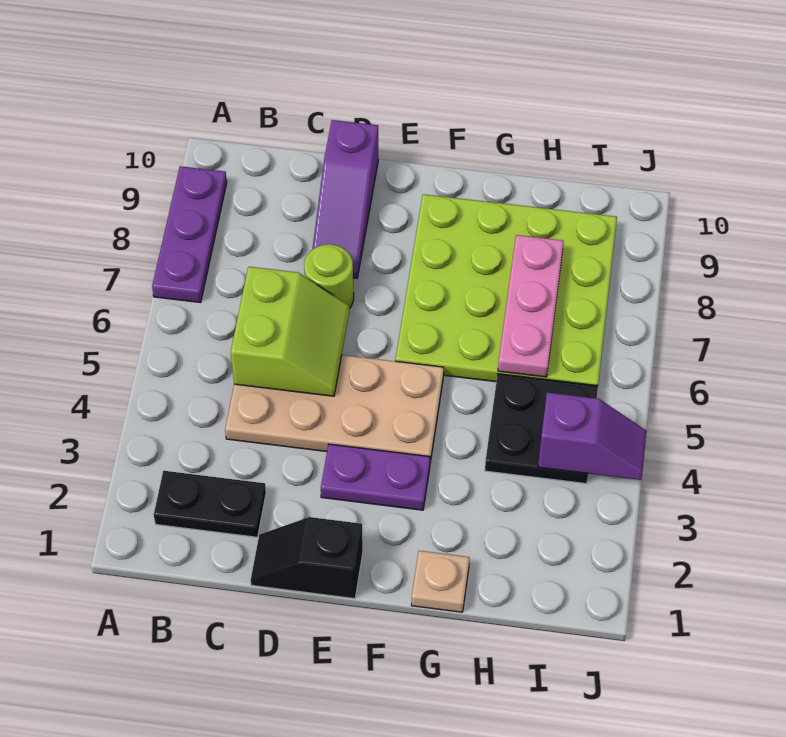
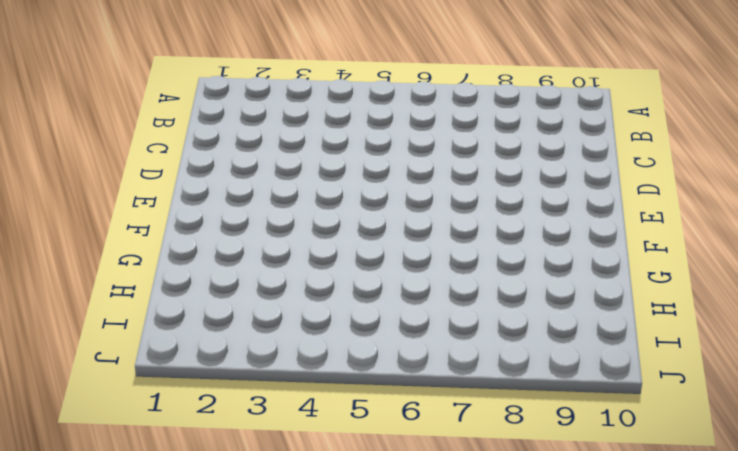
none -> purple 1x3 plate [152,166,227,303]
none -> black 1x2 plate [154,471,266,537]
none -> tan 2x4 plate [225,355,444,463]

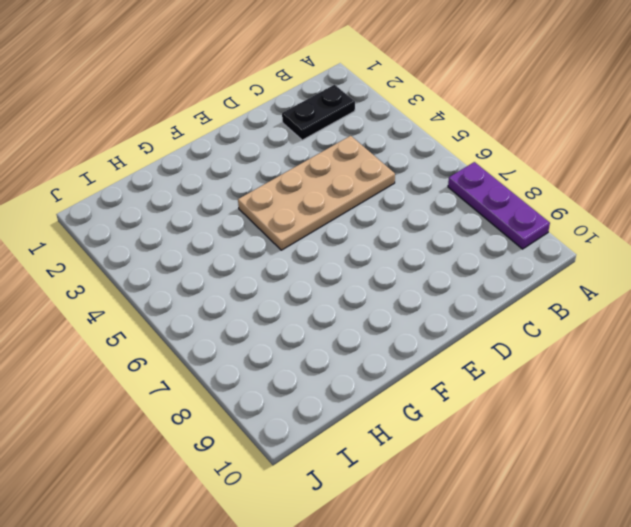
none -> black 1x2 slope [251,517,363,599]
none -> lime 1x1 round brick [304,244,354,309]
none -> purple 1x3 slope [312,120,378,278]

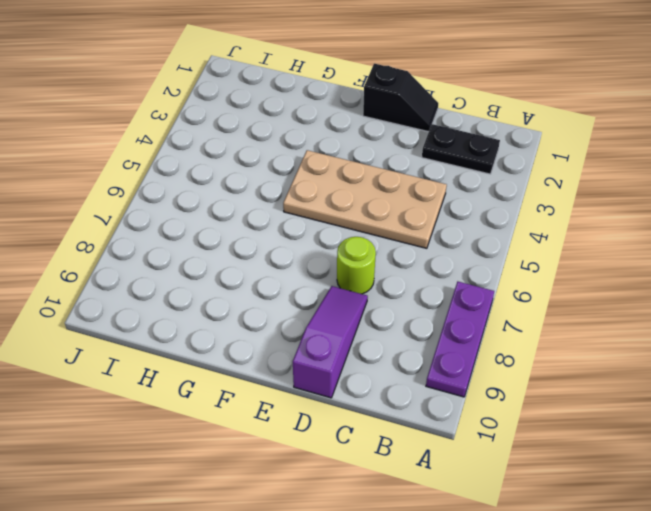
none -> purple 1x2 plate [321,444,430,510]
none -> lime 4x4 plate [395,194,617,386]
none -> tan 1x1 plate [412,551,470,612]

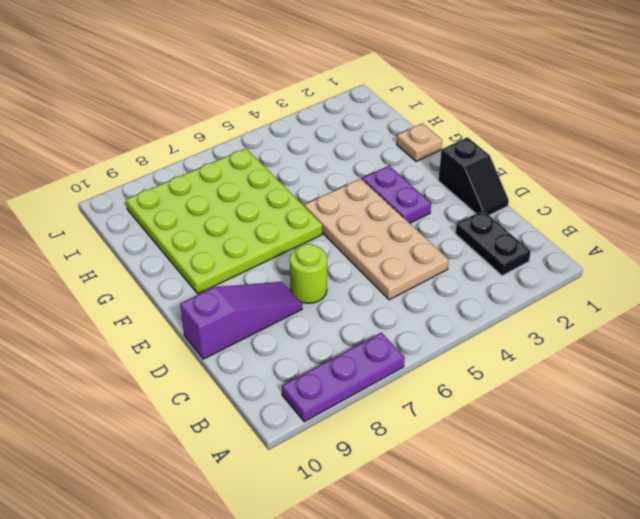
none -> black 2x2 plate [485,374,598,484]
none -> lime 2x2 slope [231,267,349,396]
none -> pink 1x3 plate [498,235,564,377]

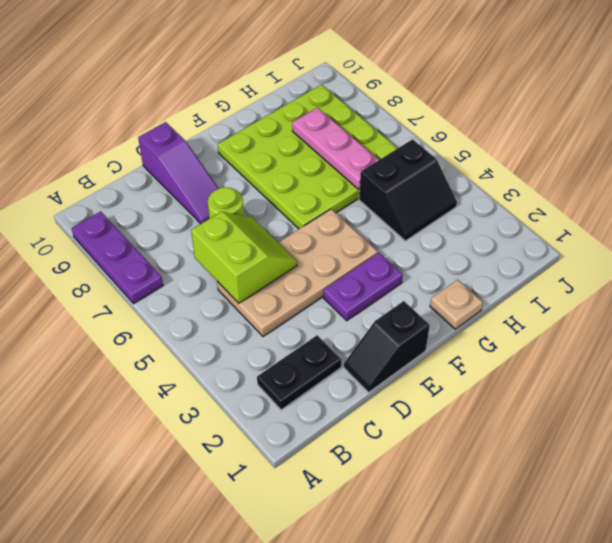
black 2x2 slope [359,139,457,241] -> black 2x2 plate [485,374,598,484]
none -> purple 1x2 slope [538,392,646,480]

